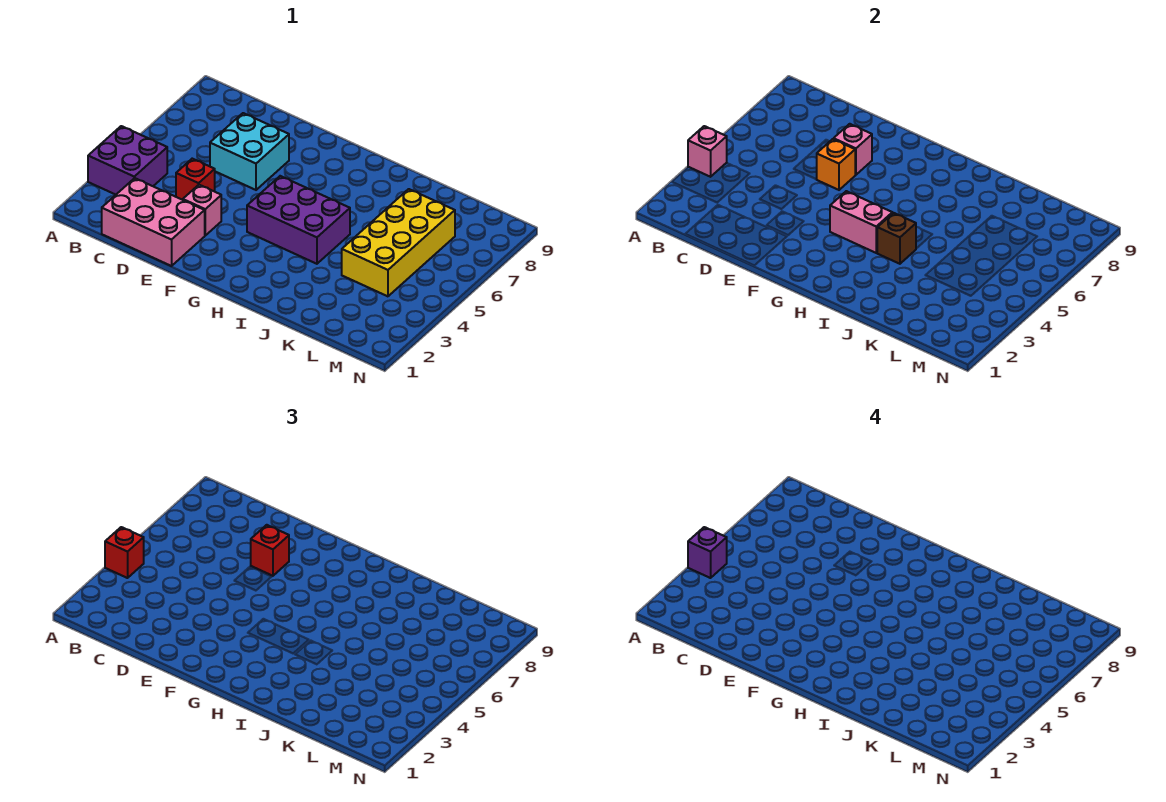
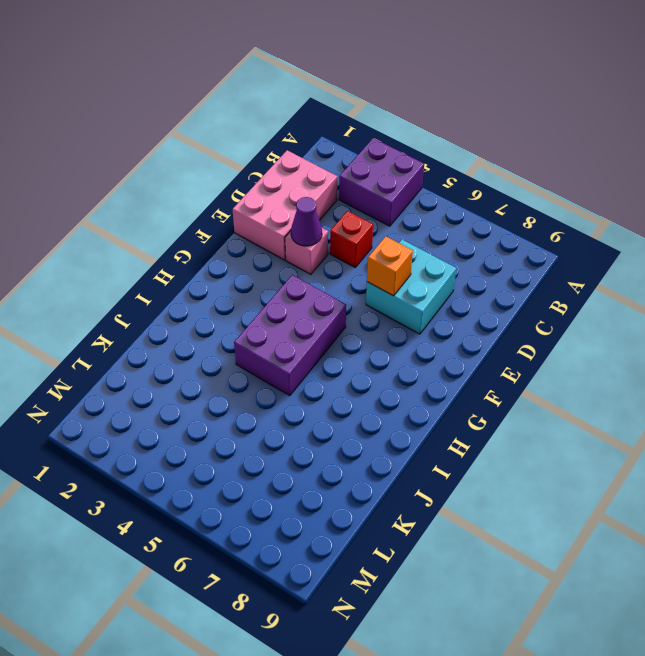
purple 1x1 cone [291,197,322,246] -> none
none -> yellow 2x4 brick [342,189,455,296]
none -> pink 1x1 brick [688,126,727,177]
none -> pink 1x1 brick [834,124,872,175]

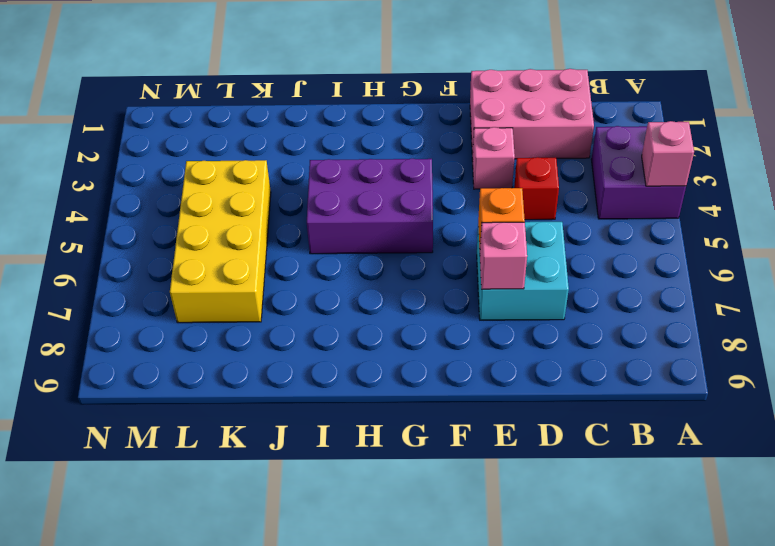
none -> pink 1x2 brick [830,191,892,253]
none -> brown 1x1 brick [877,213,916,264]
none -> red 1x1 brick [105,527,144,578]

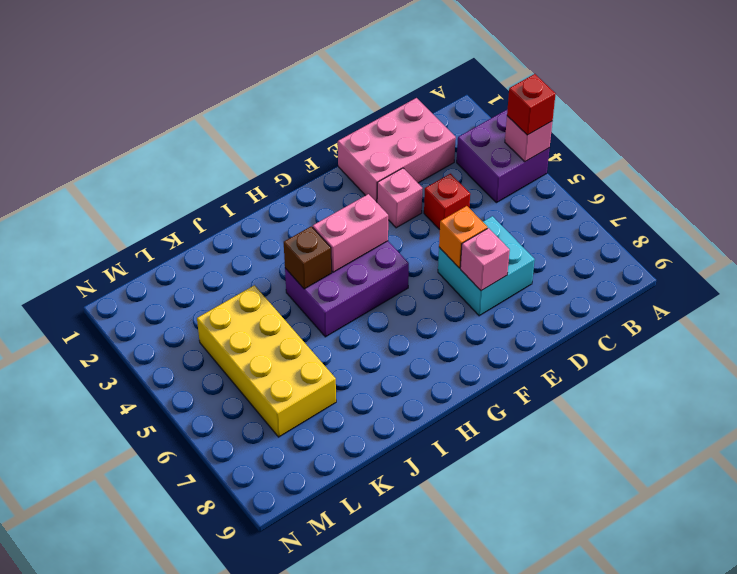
none -> red 1x1 brick [251,525,289,576]
none -> purple 1x1 brick [688,527,727,578]

